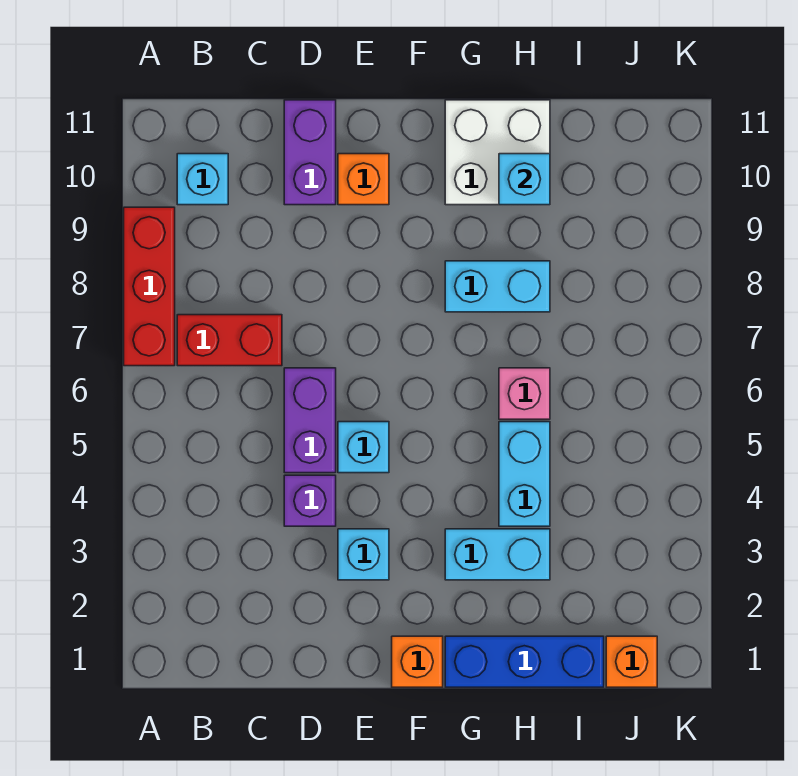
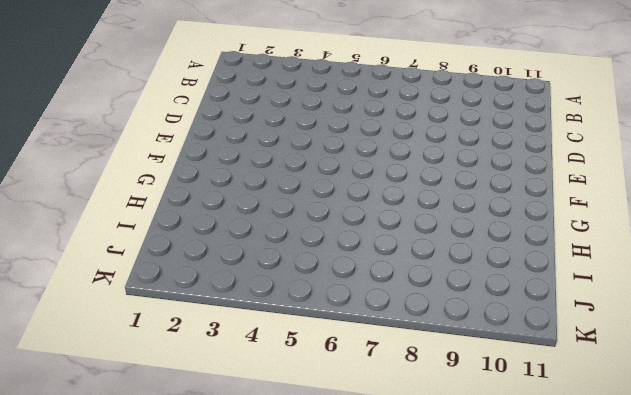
none -> red 1x3 brick [124,207,175,366]
none -> red 1x2 brick [177,315,282,366]
none -> cyan 1x1 brick [177,154,228,205]

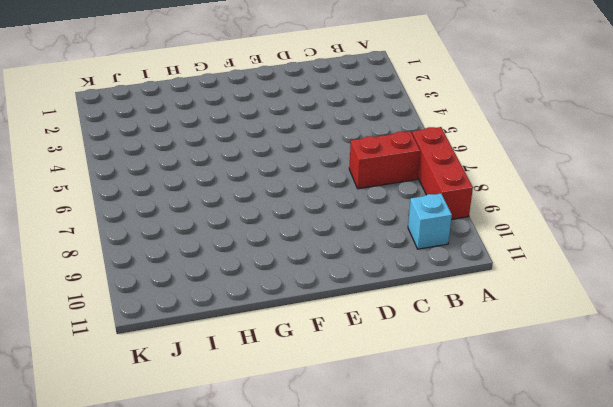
none -> purple 1x1 brick [284,475,336,526]
none -> purple 1x2 brick [284,368,336,473]
none -> purple 1x2 brick [284,100,336,205]

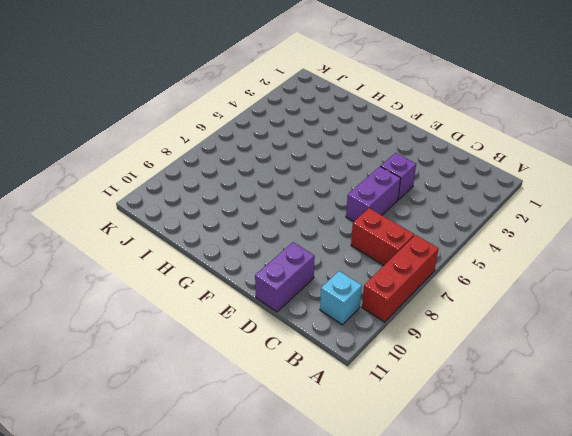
none -> cyan 1x1 brick [338,529,389,580]
none -> cyan 1x1 brick [338,422,389,473]
none -> orange 1x1 brick [338,154,389,205]

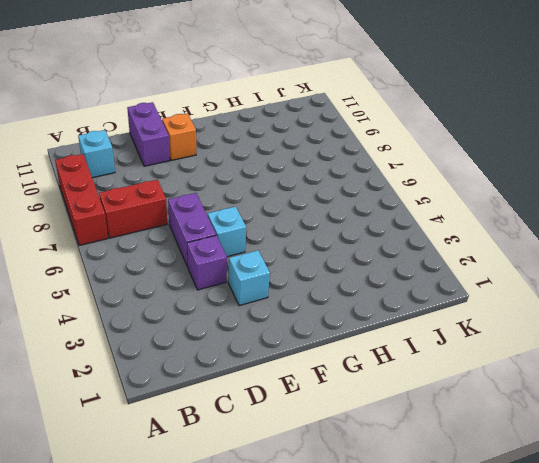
none -> orange 1x1 brick [392,636,443,687]
none -> blue 1x3 brick [445,636,604,687]
none -> cyan 1x2 brick [445,529,550,580]

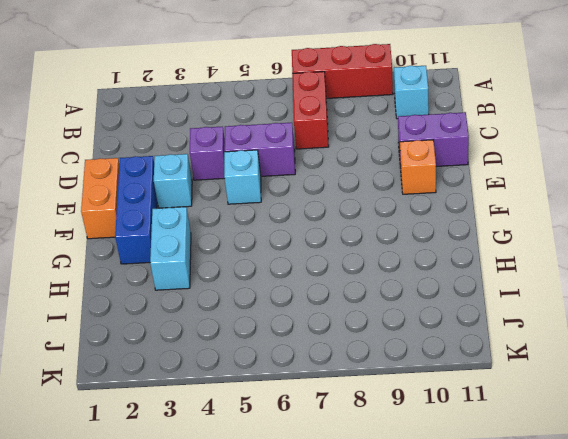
orange 1x2 brick [81,158,119,239] -> orange 1x1 brick [392,636,443,687]
blue 1x3 brick [115,156,157,264] -> blue 1x3 brick moved to [445,636,604,687]
none -> cyan 1x2 brick [445,261,550,312]
none -> white 2x2 brick [445,100,550,205]
none -> cyan 1x2 brick [499,422,550,526]

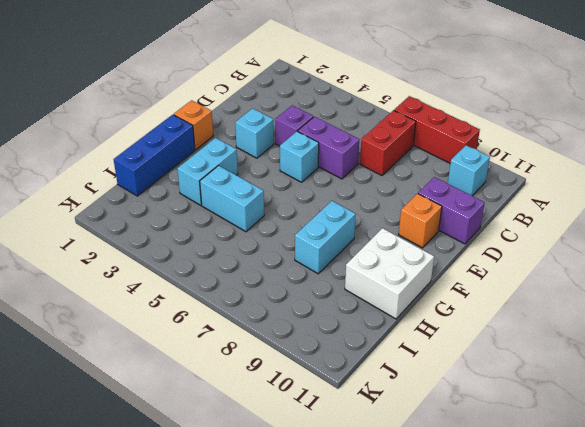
none -> pink 1x1 brick [499,368,550,419]
none -> orange 1x1 brick [606,636,657,687]
none -> cyan 1x1 brick [499,154,550,205]

